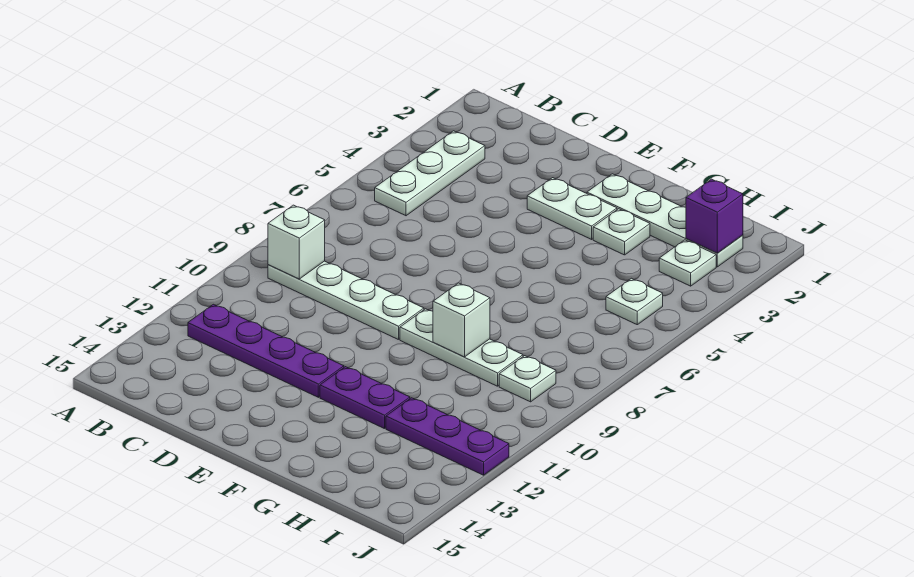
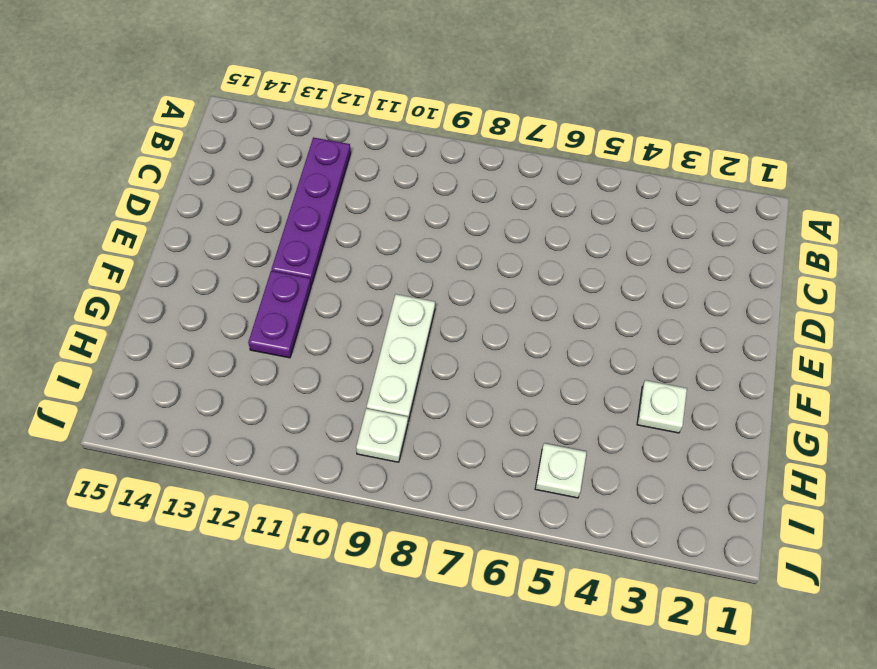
none -> white 1x3 plate [375,131,485,216]
none -> white 1x4 plate [268,261,424,340]
none -> white 1x2 plate [527,178,617,239]

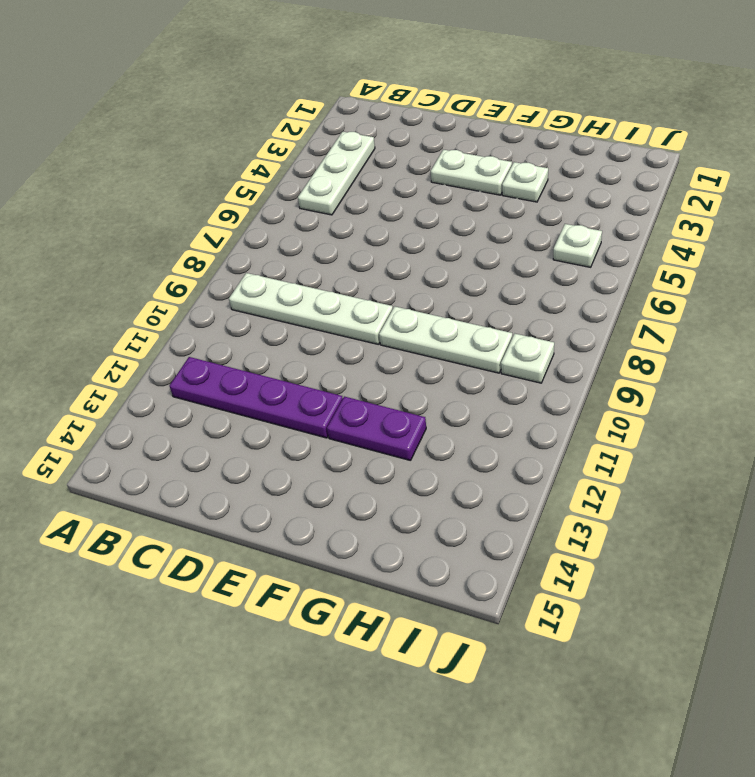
none -> white 1x4 plate [587,174,743,267]
none -> purple 1x3 plate [386,398,509,475]
none -> white 1x1 plate [659,240,716,286]

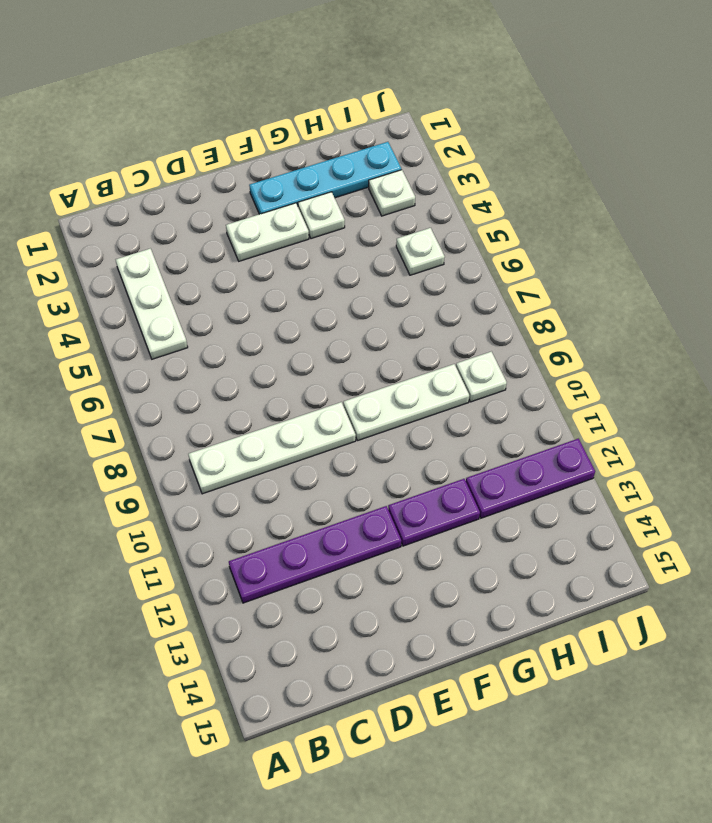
cyan 1x4 plate [249,142,401,214] -> white 1x4 plate [587,174,743,267]
none -> white 1x1 brick [268,205,325,279]
none -> white 1x1 brick [433,283,490,357]
none -> purple 1x1 brick [686,179,743,253]

